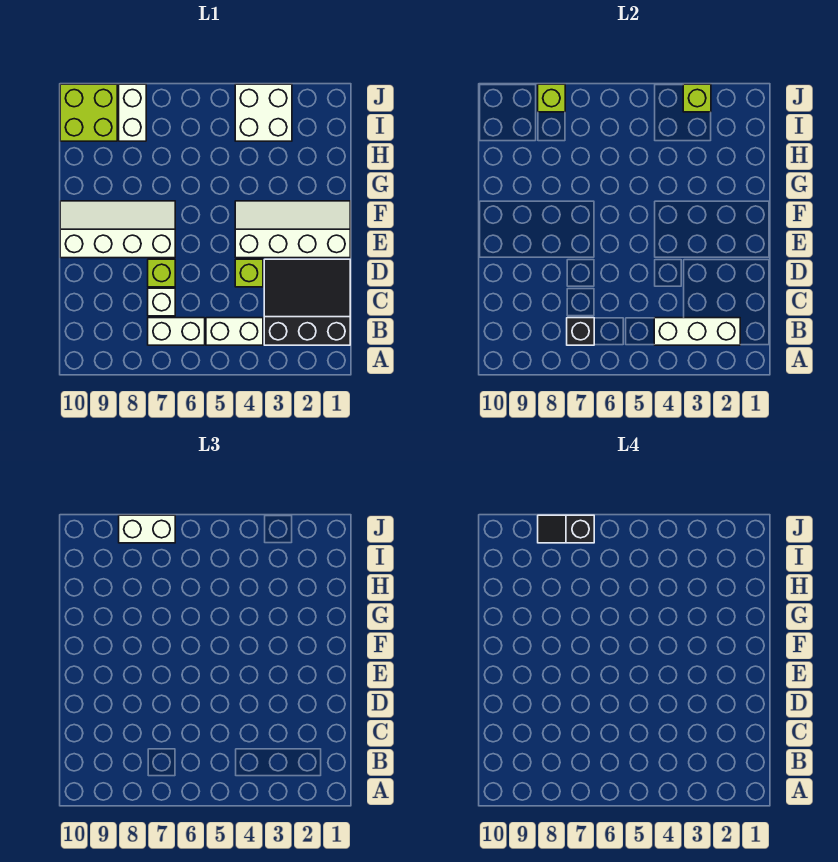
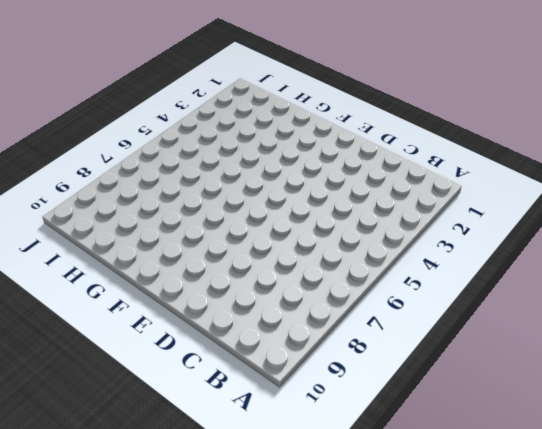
none -> black 3x3 slope [264,259,350,345]
none -> white 1x2 brick [206,318,263,345]
none -> white 1x2 brick [148,318,205,345]

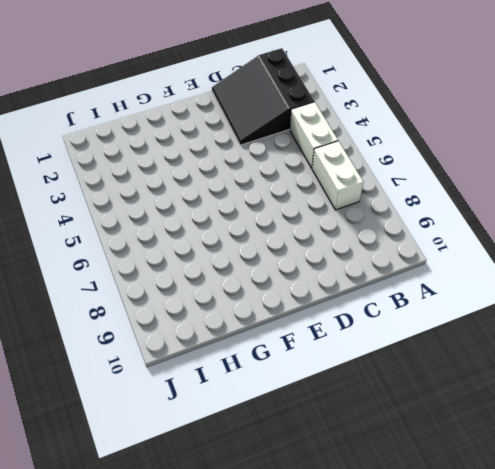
none -> white 1x1 brick [148,288,175,316]
none -> lime 1x1 brick [235,259,263,287]
none -> lime 1x1 brick [148,259,175,287]

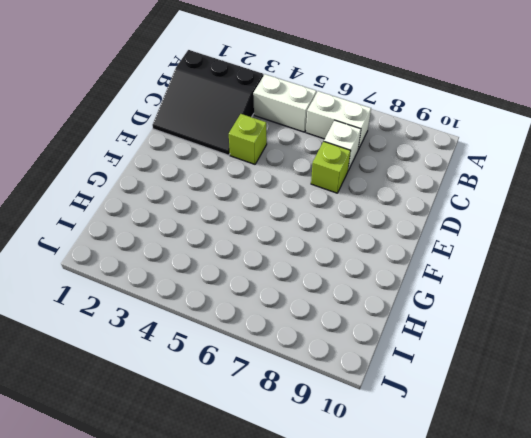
none -> white 2x4 slope [235,201,350,258]
none -> white 2x4 slope [60,201,175,258]
none -> white 2x2 brick [235,84,292,141]

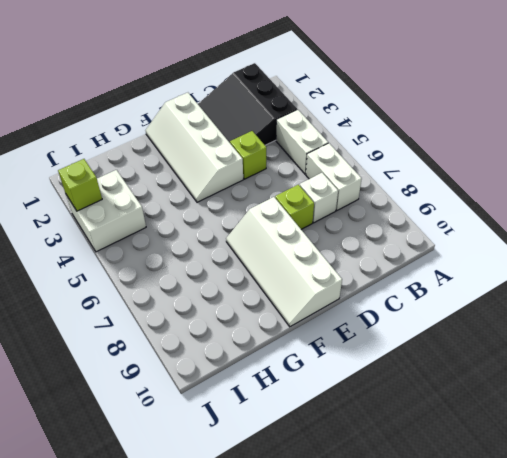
none -> white 1x2 brick [119,84,146,141]
none -> lime 2x2 brick [60,84,117,141]
none -> white 1x3 brick [654,318,740,345]

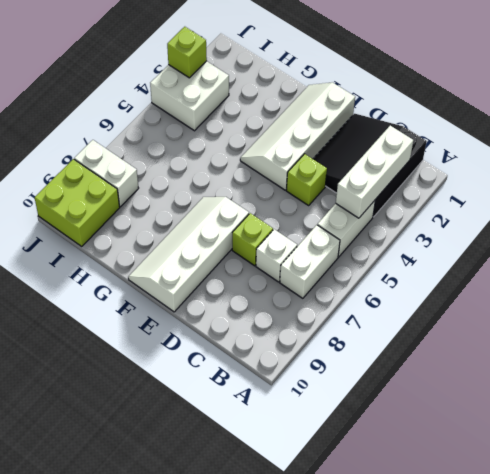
none -> black 1x1 brick [567,318,594,345]
none -> lime 1x1 brick [538,84,565,112]
none -> white 1x2 brick [119,515,175,543]

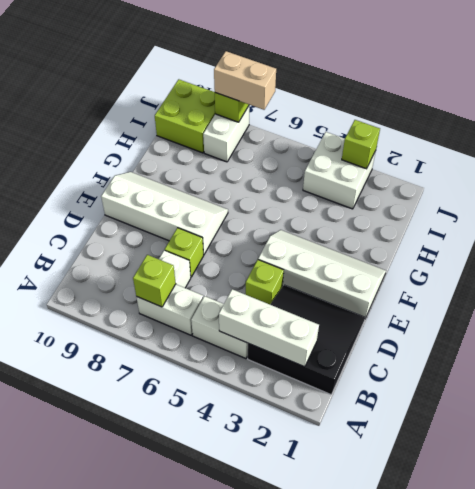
lime 1x1 brick [133,255,176,307] -> black 1x1 brick [567,318,594,345]
tan 1x2 brick [214,51,276,110] -> white 1x2 brick [119,515,175,543]
none -> black 1x2 slope [538,515,594,543]

